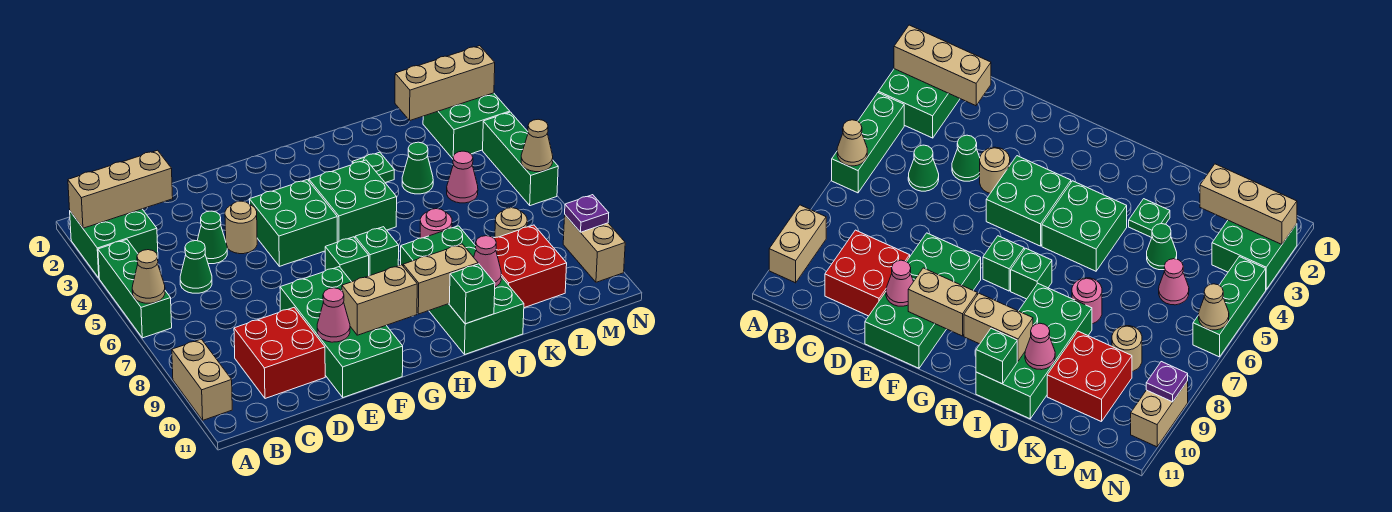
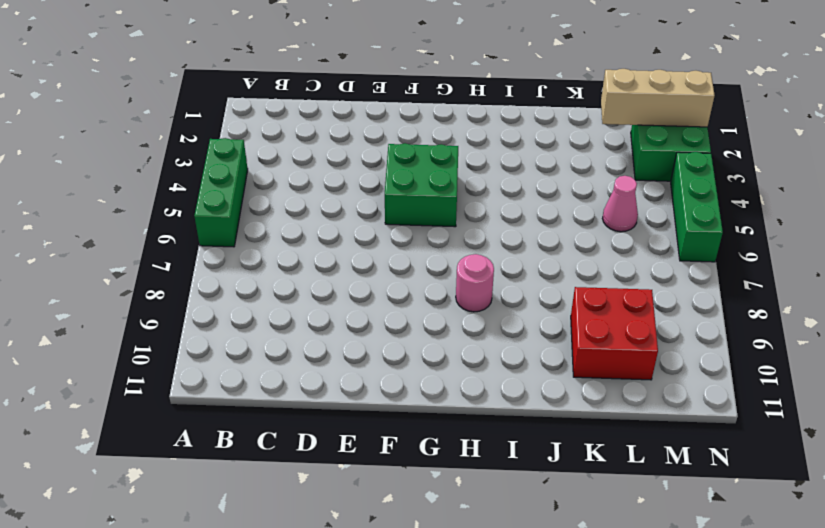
pink 1x1 round brick [456,254,494,312] -> pink 1x1 round brick moved to [420,209,452,238]
none -> green 2x2 brick [70,209,158,278]
none -> tan 1x2 brick [172,339,232,420]
none -> green 1x1 cone [180,241,212,293]
none -> red 2x2 brick [234,308,325,399]

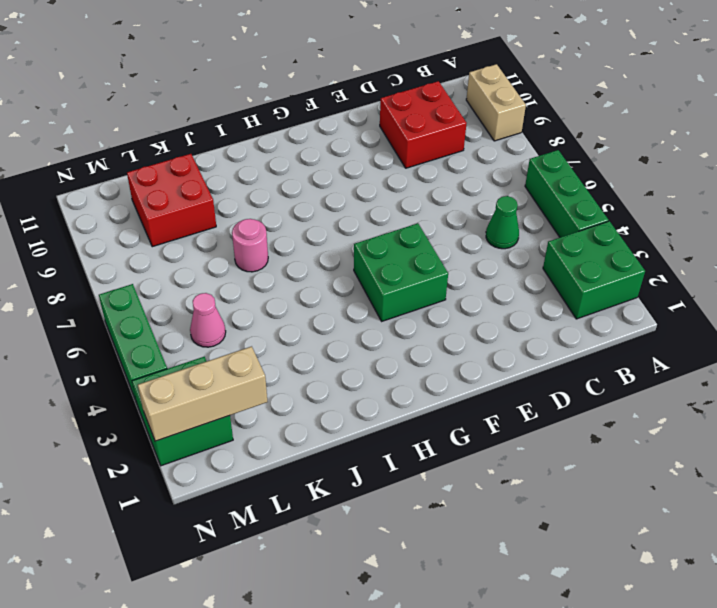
none -> green 1x1 cone [197,211,227,264]
none -> tan 1x1 round brick [225,201,257,254]
none -> green 2x4 brick [280,267,403,397]
none -> green 1x1 brick [325,237,369,282]

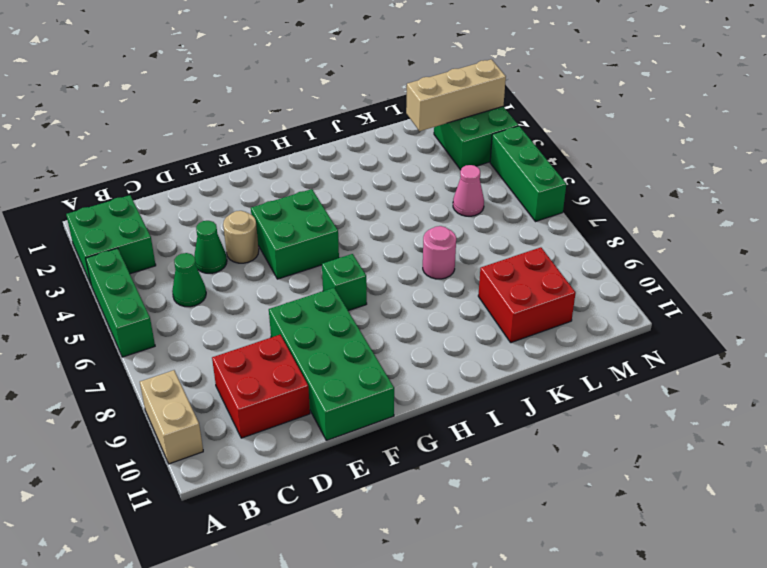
none -> green 2x2 brick [309,160,397,242]
none -> green 1x1 brick [355,227,399,276]
none -> green 2x4 brick [401,226,524,355]
none -> green 1x1 plate [352,152,394,183]

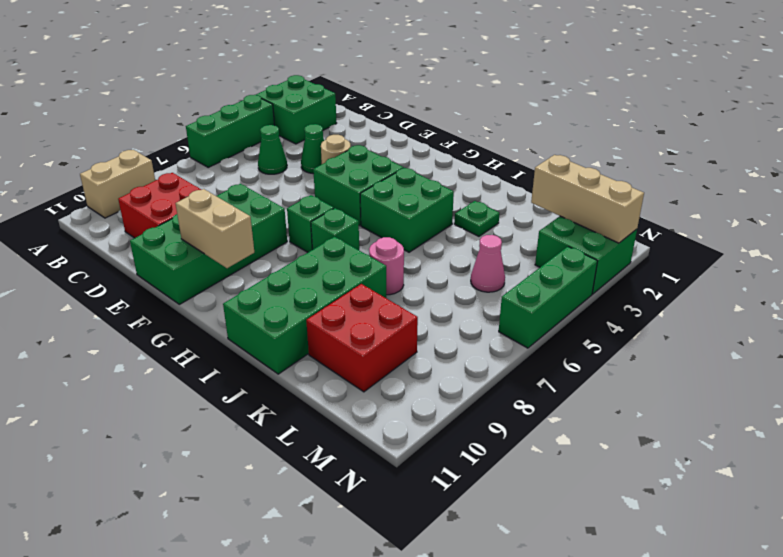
none -> green 1x1 cone [402,142,433,194]
none -> tan 1x1 round brick [495,208,527,238]
none -> tan 1x2 brick [563,215,625,282]
none -> tan 1x3 brick [68,150,173,228]

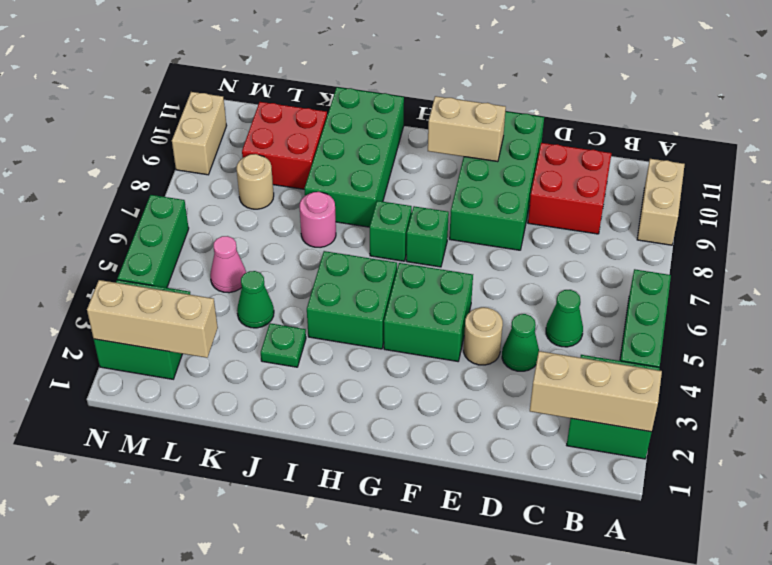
none -> tan 1x1 cone [132,250,165,303]
none -> pink 1x1 cone [317,288,350,342]
none -> tan 1x2 brick [403,244,478,314]
none -> green 1x1 brick [449,264,495,324]

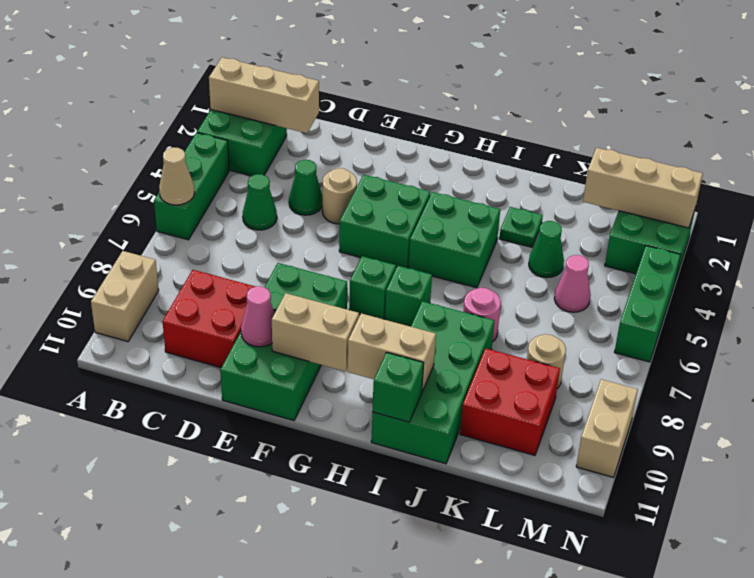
none -> pink 1x1 cone [474,236,501,287]
none -> tan 1x1 cone [521,119,553,172]
none -> purple 1x1 plate [565,195,609,232]

